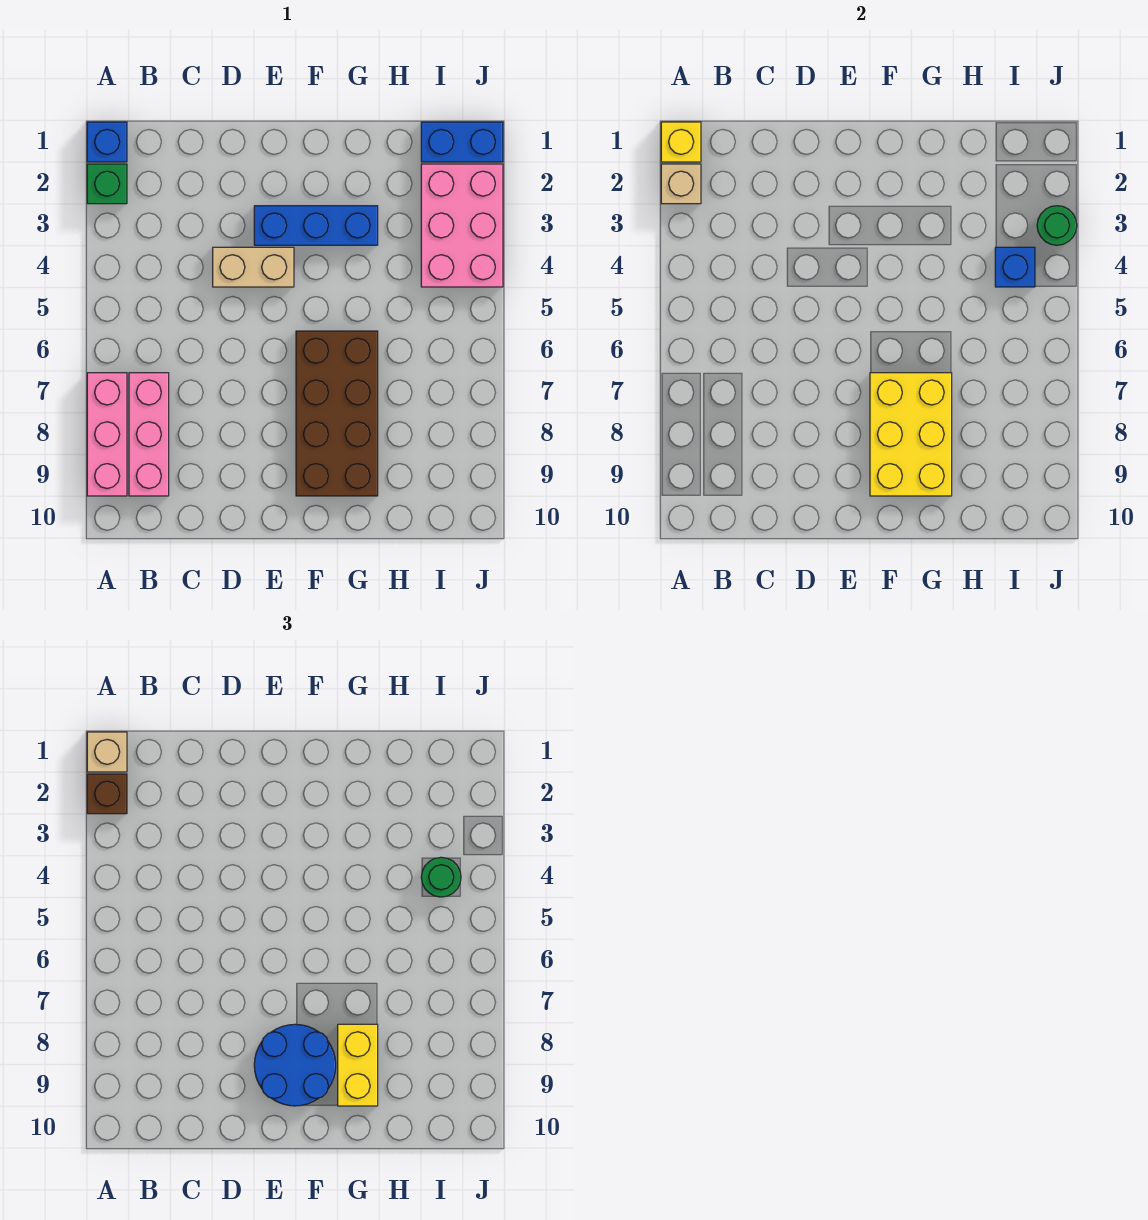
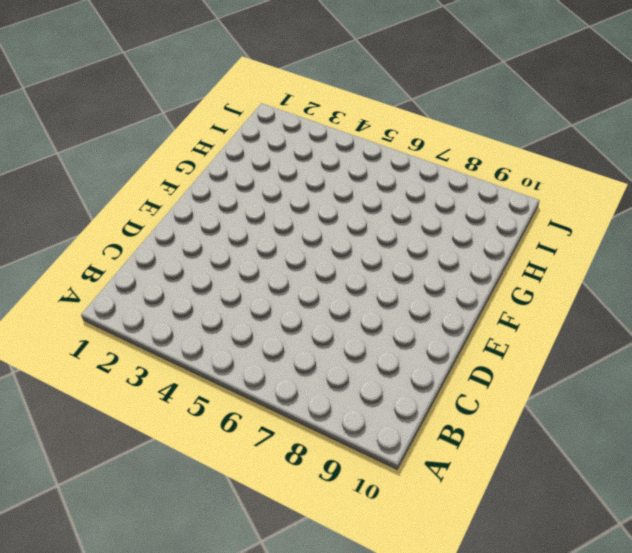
none -> blue 1x1 brick [87,122,127,162]
none -> green 1x1 brick [87,164,127,204]
none -> pink 1x3 brick [87,373,127,496]

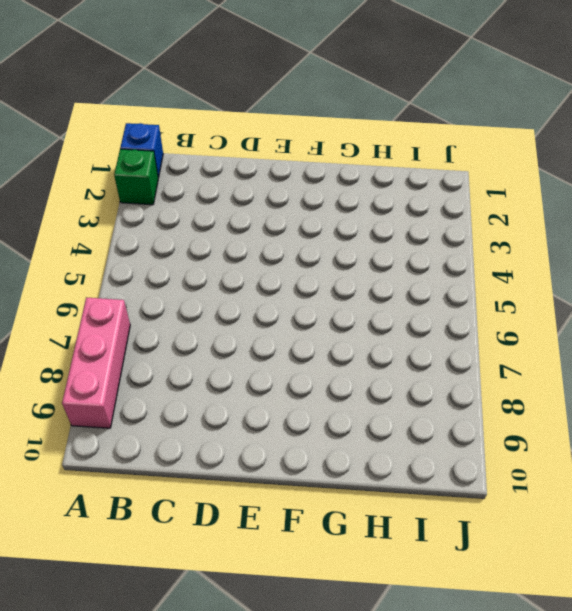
none -> pink 1x3 brick [129,373,169,496]
none -> tan 1x2 brick [213,247,294,287]
none -> blue 1x3 brick [254,206,378,245]

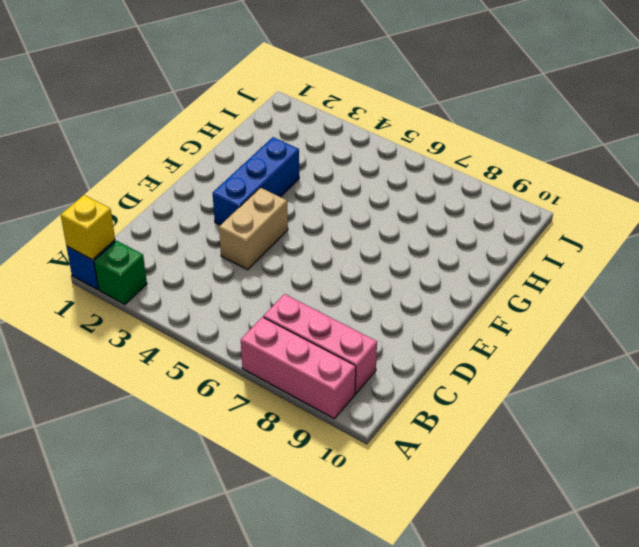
none -> brown 2x4 brick [296,331,378,496]
none -> blue 1x2 brick [421,122,503,162]
none -> pink 2x3 brick [421,164,503,287]

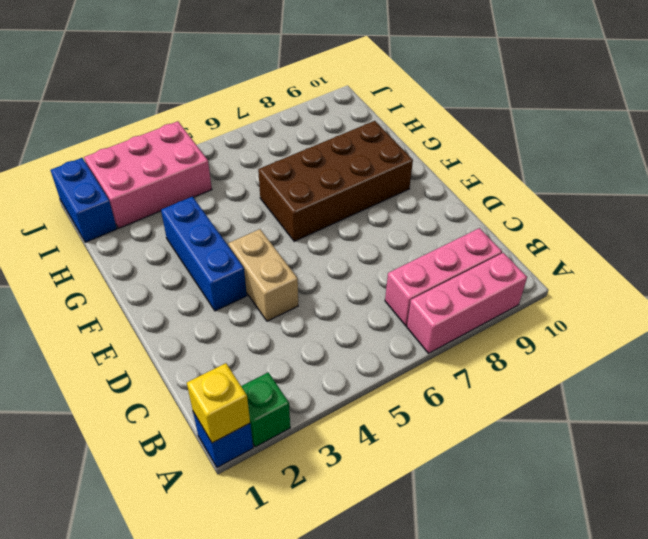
none -> tan 1x1 brick [661,164,701,204]
none -> yellow 2x3 brick [870,373,952,496]
none -> blue 1x1 brick [995,247,1035,287]

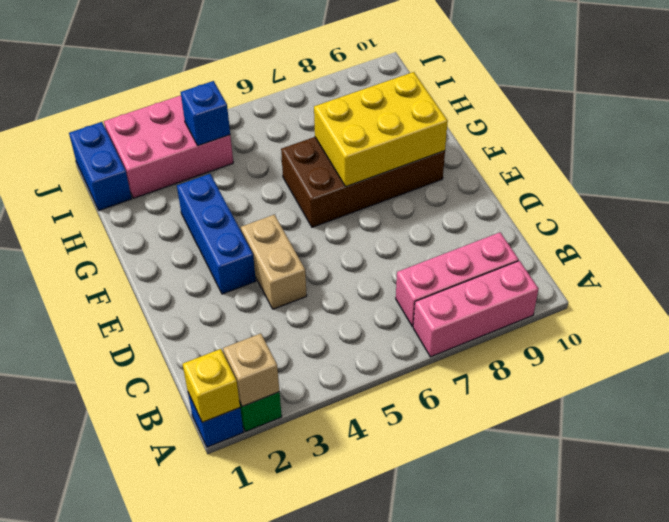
none -> green 1x1 round brick [1037,206,1077,245]
none -> tan 1x1 brick [87,732,127,772]
none -> brown 1x1 brick [87,774,127,814]

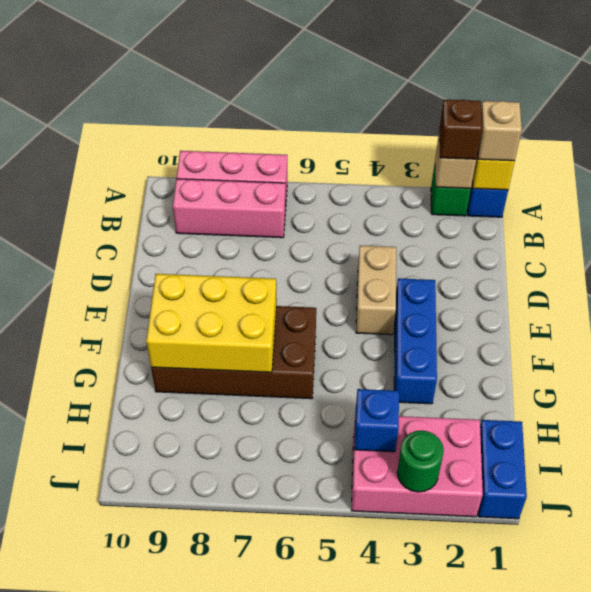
none -> blue 2x2 round brick [254,1024,336,1106]
none -> yellow 1x2 brick [338,1024,378,1106]
none -> green 1x1 round brick [421,857,461,897]

